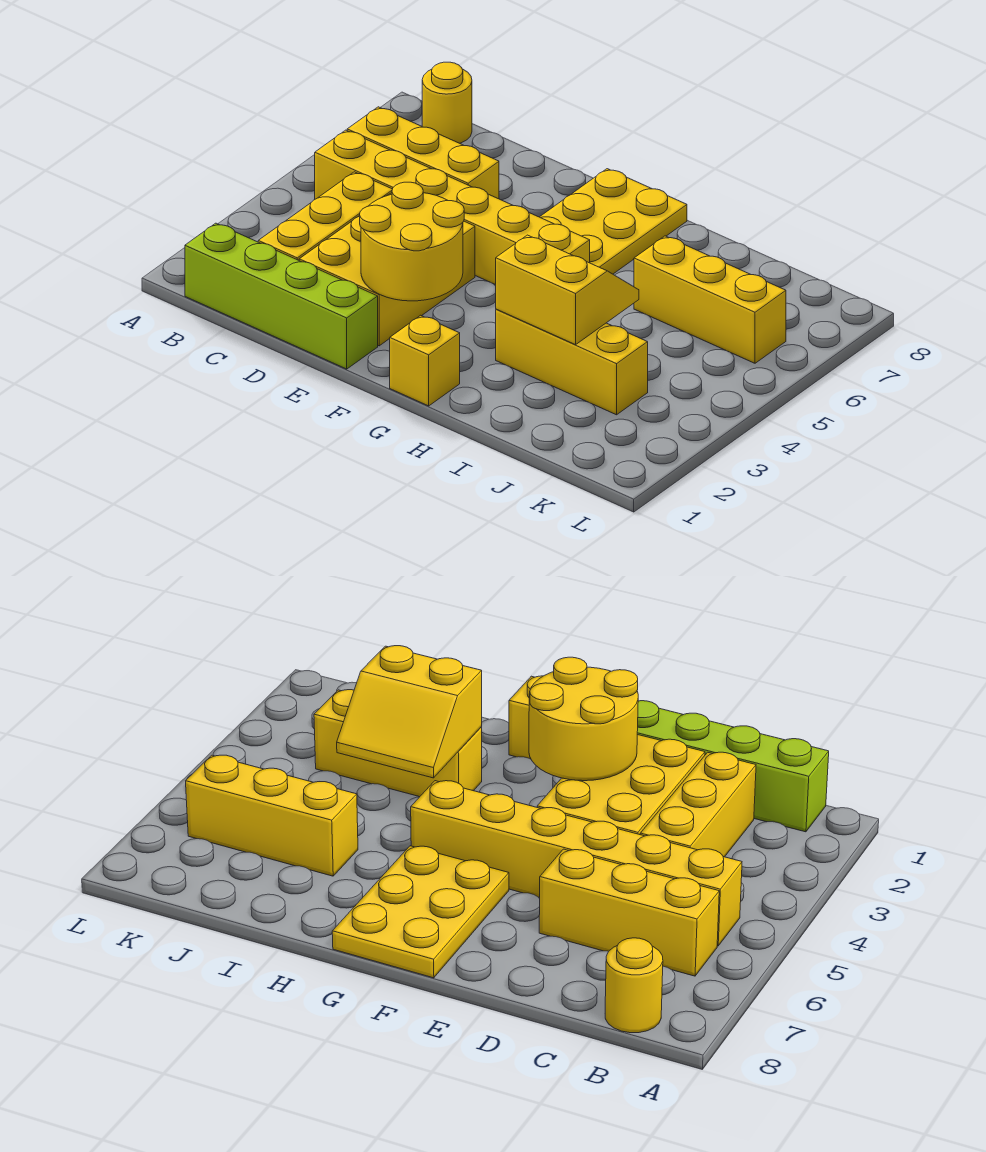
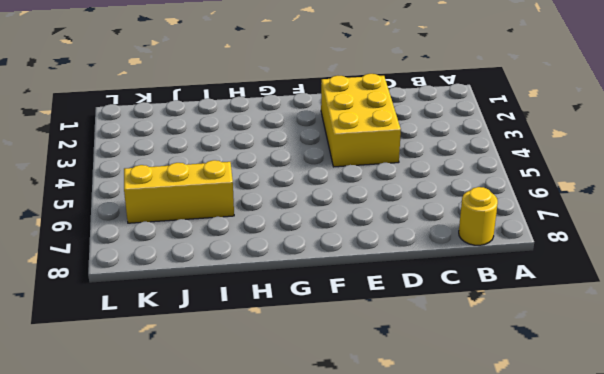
none -> lime 1x4 brick [185,223,378,369]
none -> yellow 1x6 brick [315,130,590,285]
none -> yellow 1x3 brick [347,107,499,199]

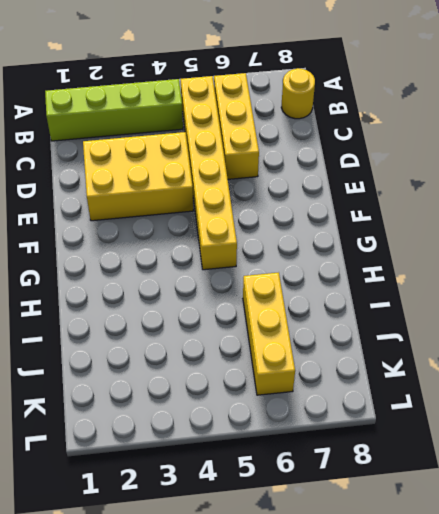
lime 1x4 brick [45,79,183,141] -> lime 1x4 brick turned to [185,223,378,369]
none -> yellow 1x3 brick [258,172,392,260]
none -> yellow 2x3 plate [540,169,687,274]
none -> yellow 1x1 brick [390,315,460,406]

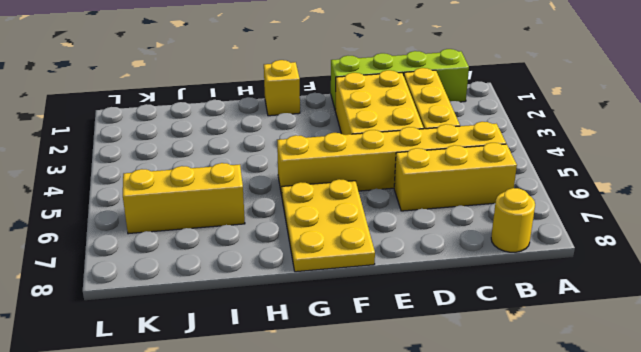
none -> yellow 1x3 brick [496,309,648,415]
none -> yellow 2x2 round brick [360,182,464,301]
none -> yellow 2x2 slope [496,235,639,345]

